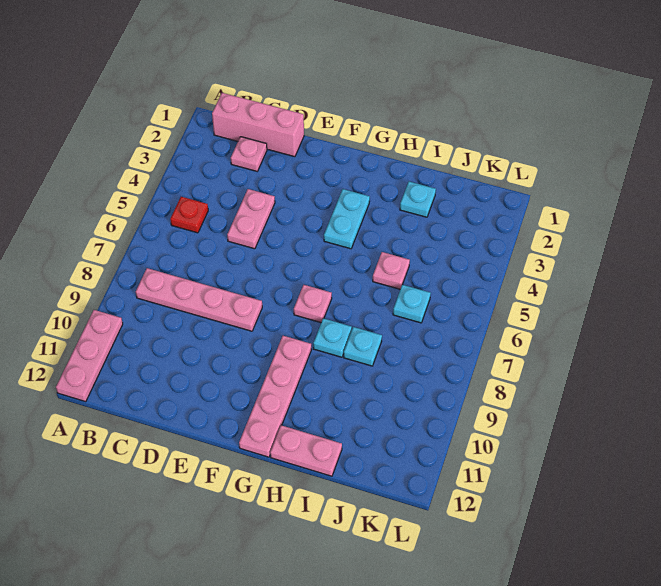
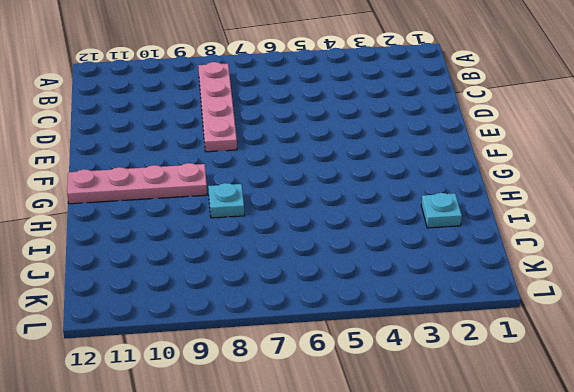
none -> pink 1x3 plate [56,310,123,402]
none -> pink 1x3 brick [212,93,304,157]
none -> red 1x1 plate [170,197,208,233]

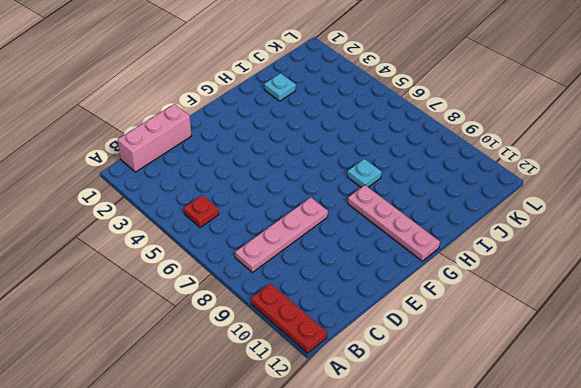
red 1x3 plate [251,284,327,353] -> pink 1x3 plate [56,310,123,402]
none -> pink 1x1 plate [231,137,267,171]
none -> pink 1x2 plate [227,189,275,249]
none -> cyan 1x2 plate [324,189,370,249]

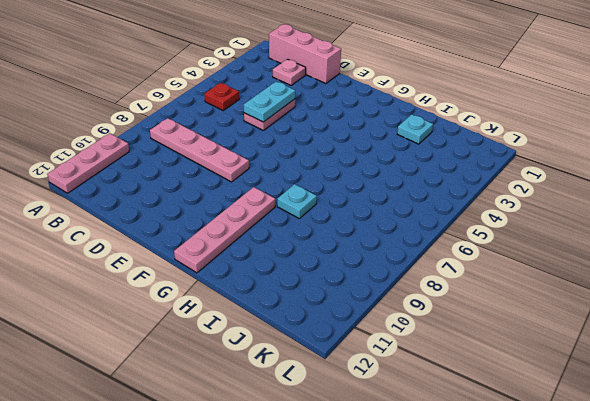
cyan 1x2 plate [244,82,295,122] -> cyan 1x2 plate moved to [324,189,370,249]
none -> pink 1x1 plate [294,285,332,323]
none -> pink 1x2 plate [270,425,342,476]
none -> pink 1x1 plate [373,252,410,289]

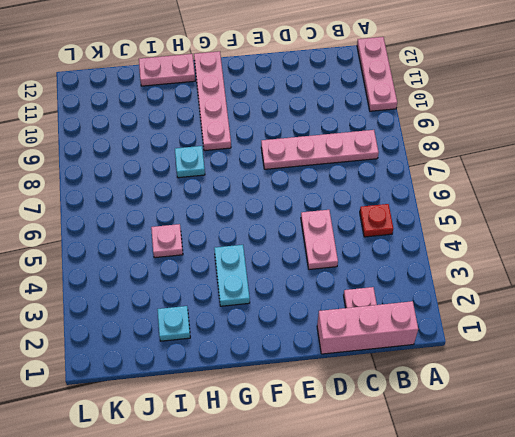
none -> pink 1x1 plate [294,285,332,323]
none -> cyan 1x1 plate [344,327,382,366]
none -> cyan 1x1 plate [393,285,431,323]

